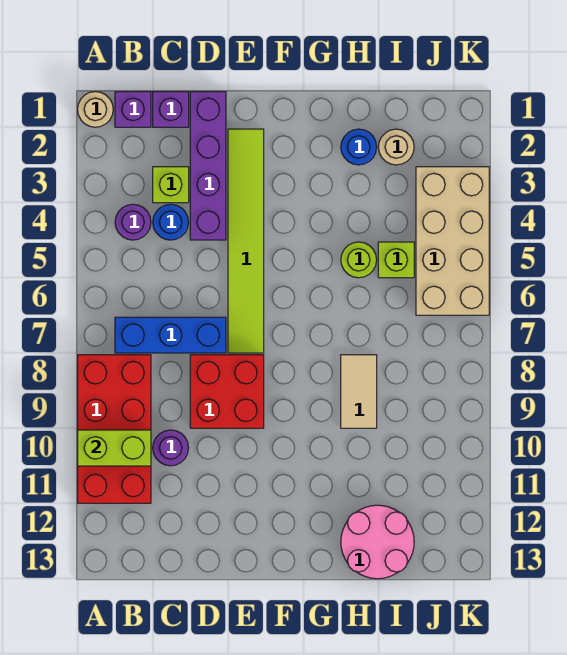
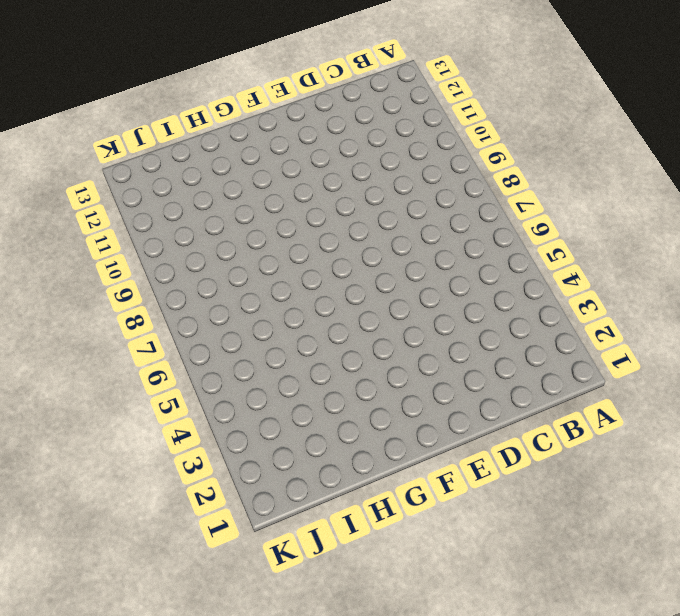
none -> tan 1x1 round brick [78,92,113,127]
none -> red 2x4 brick [78,355,151,503]
none -> purple 1x1 brick [115,92,151,127]

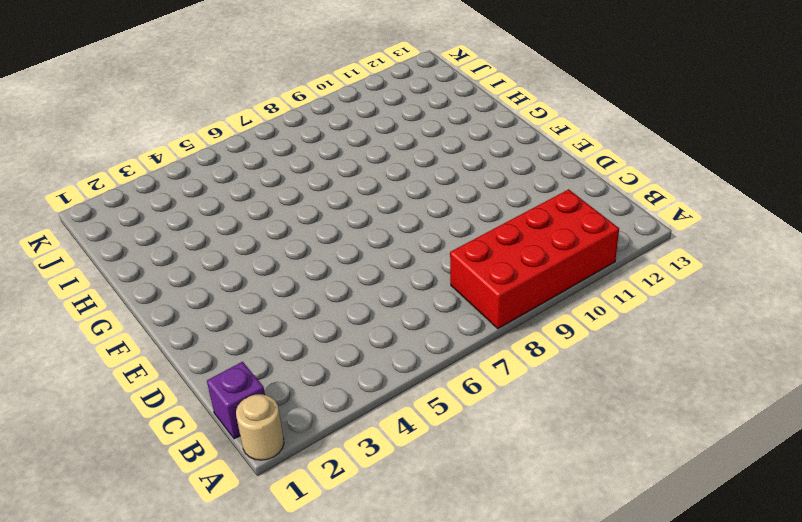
none -> purple 1x1 round brick [115,204,151,240]
none -> blue 1x3 brick [115,317,226,353]
none -> purple 1x1 brick [153,92,189,127]

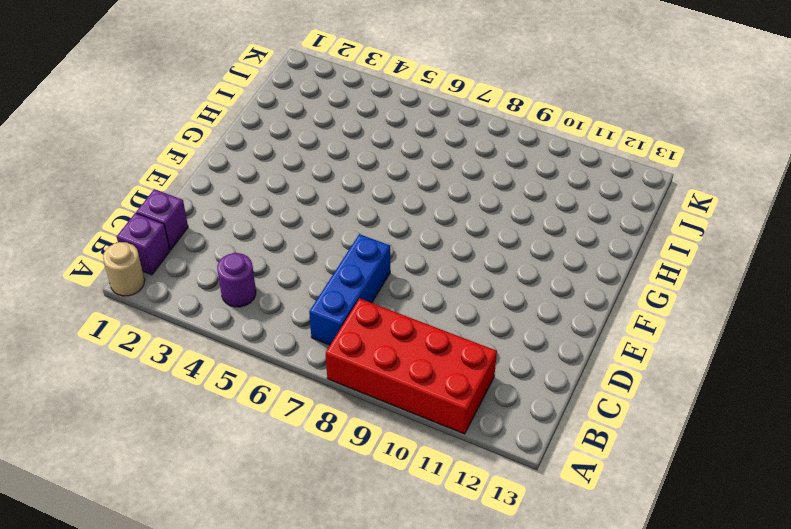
none -> lime 1x1 brick [153,167,189,203]
none -> blue 1x1 round brick [153,204,188,240]
none -> purple 1x1 round brick [153,430,188,466]

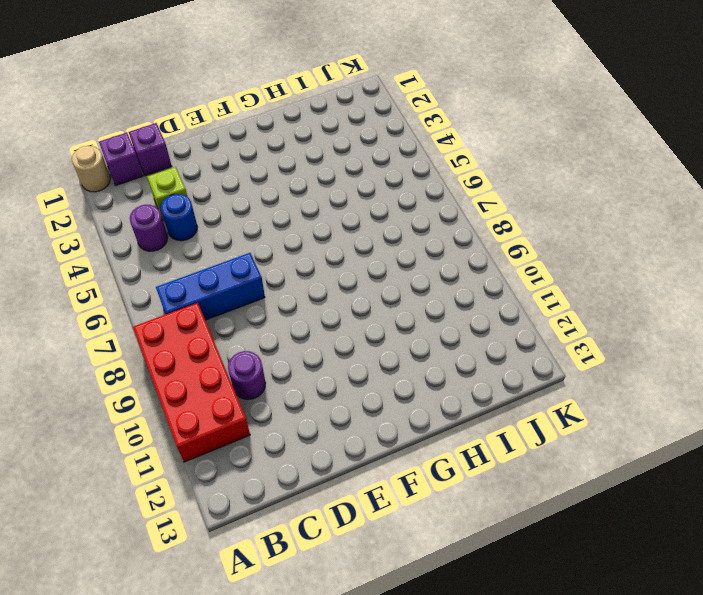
none -> purple 1x4 brick [190,92,226,240]
none -> red 2x2 brick [190,355,264,428]
none -> lime 1x6 tile [228,129,264,353]

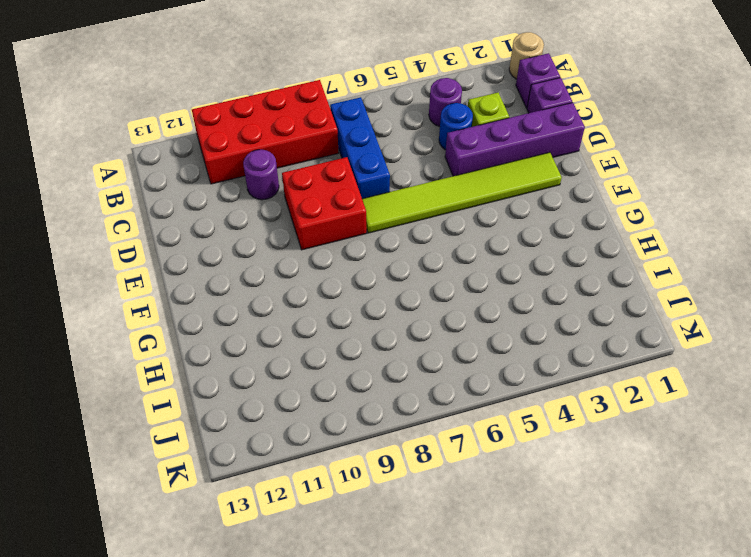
none -> blue 1x1 round brick [341,129,377,165]
none -> lime 1x1 round brick [341,242,377,278]
none -> tan 1x2 tile [341,355,377,428]

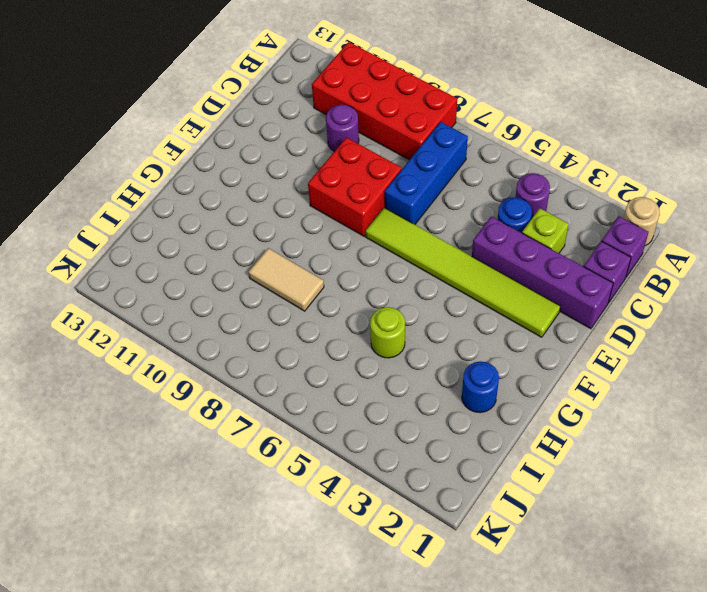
none -> pink 2x2 round brick [341,505,414,579]
none -> tan 1x1 round brick [378,129,414,165]
none -> lime 1x1 brick [378,242,414,278]

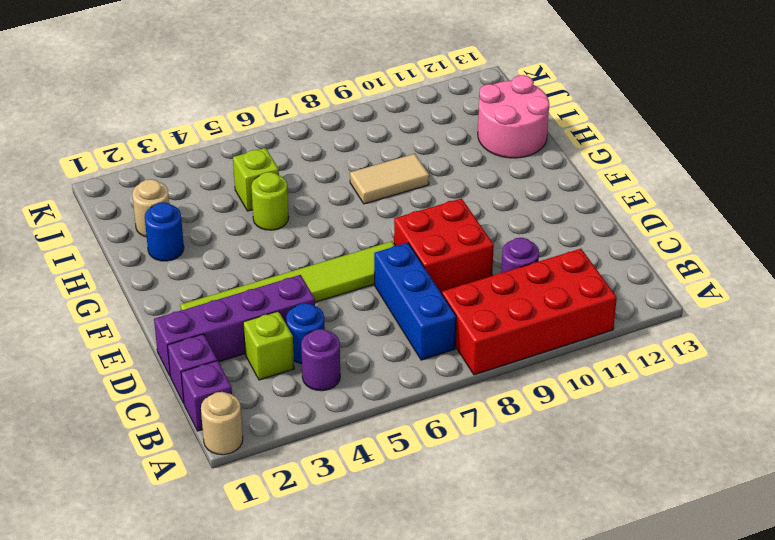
none -> tan 2x4 brick [416,167,489,315]
none -> lime 1x2 brick [78,430,151,466]

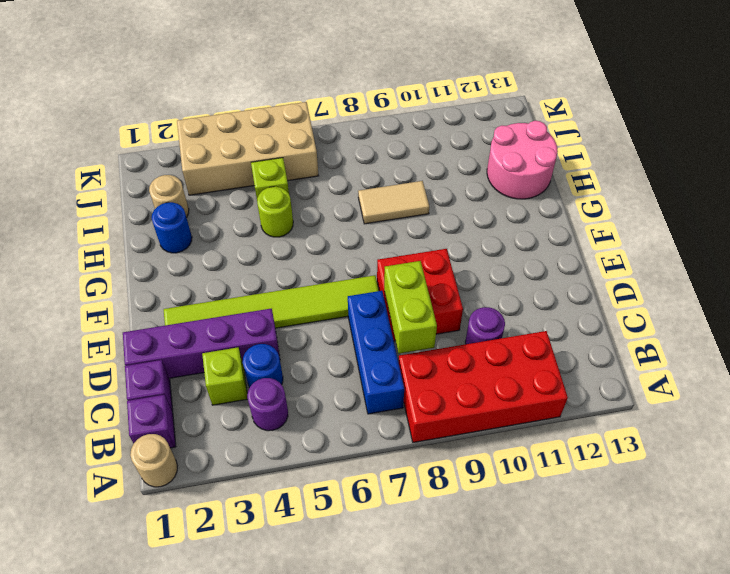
lime 1x2 brick [384,261,437,354] -> lime 1x2 brick moved to [78,430,151,466]

